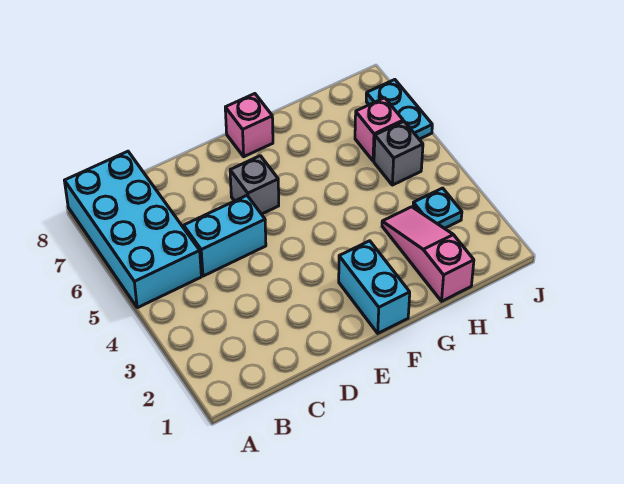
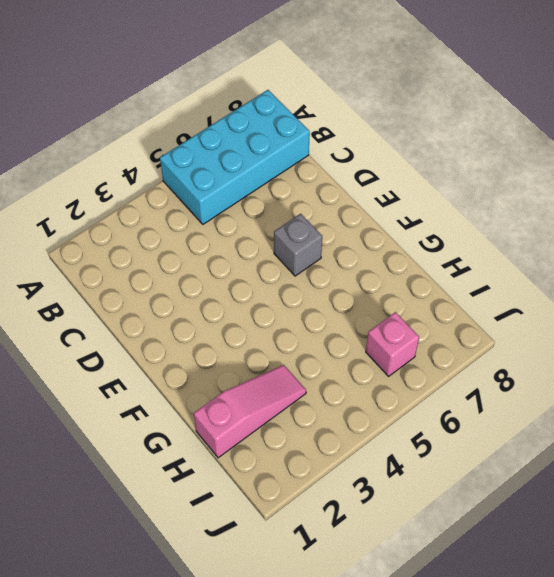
none -> cyan 1x2 brick [184,196,266,276]
none -> cyan 1x2 brick [339,241,410,333]

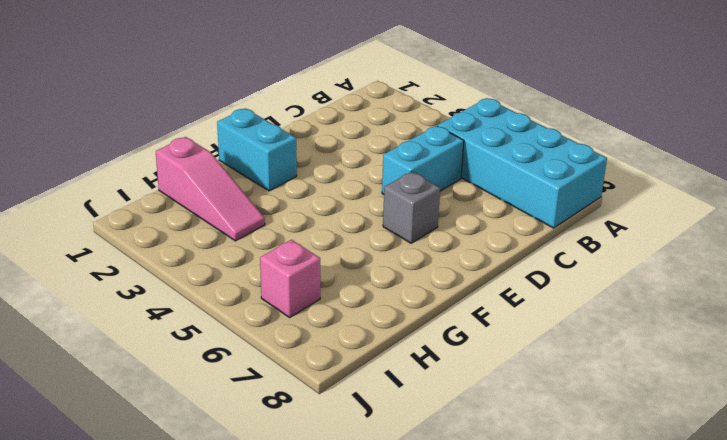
none -> pink 1x1 brick [225,94,273,157]
none -> cyan 1x1 plate [413,188,462,228]

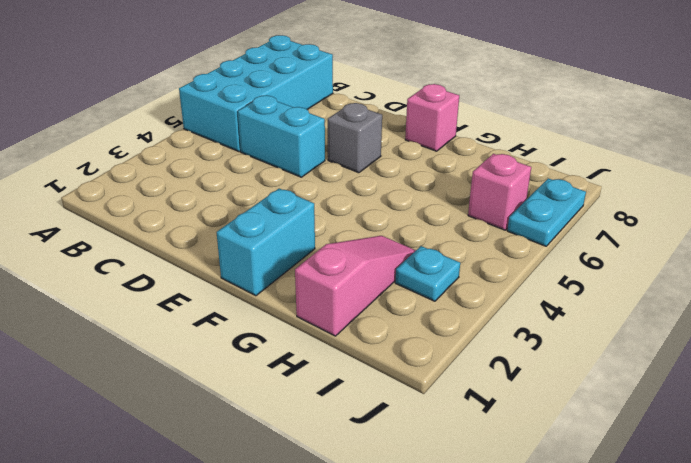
none -> grey 1x1 brick [374,121,423,185]

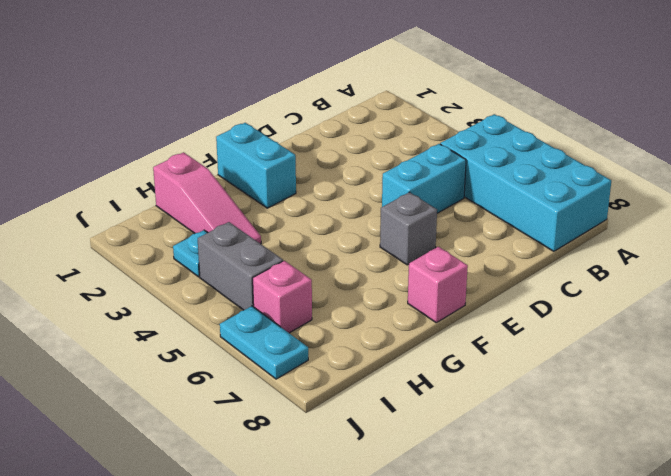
grey 1x2 brick [198,222,283,310] -> grey 1x1 brick [374,121,423,185]

